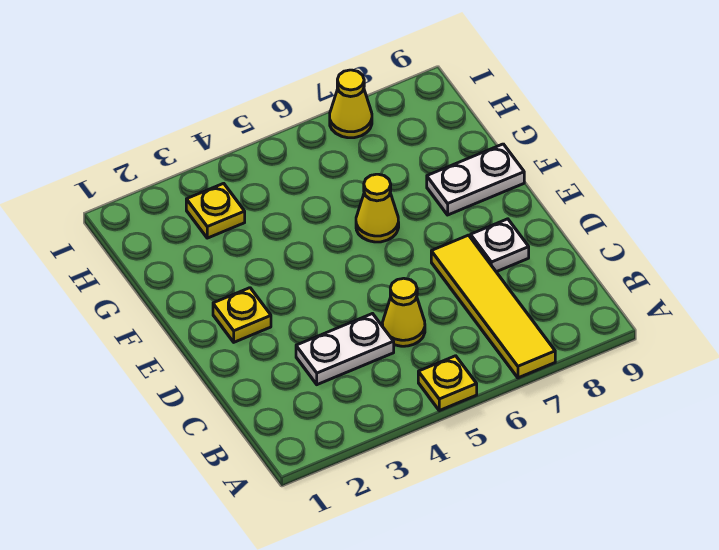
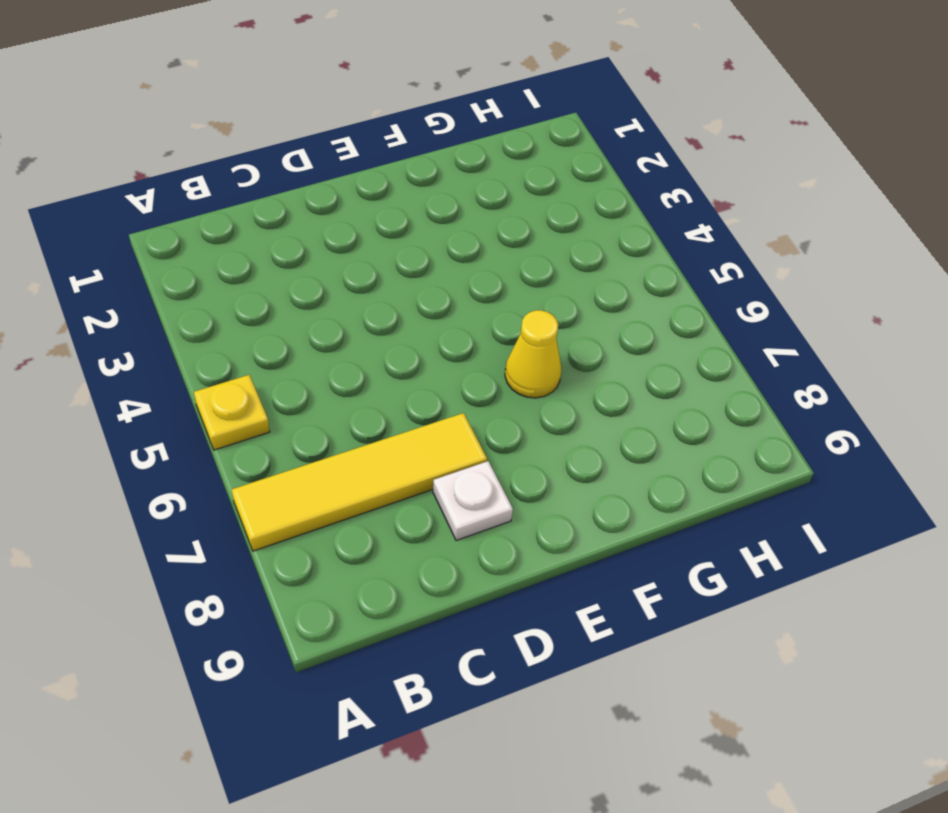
none -> white 1x2 plate [296,314,394,385]
none -> yellow 1x1 cone [382,278,425,346]

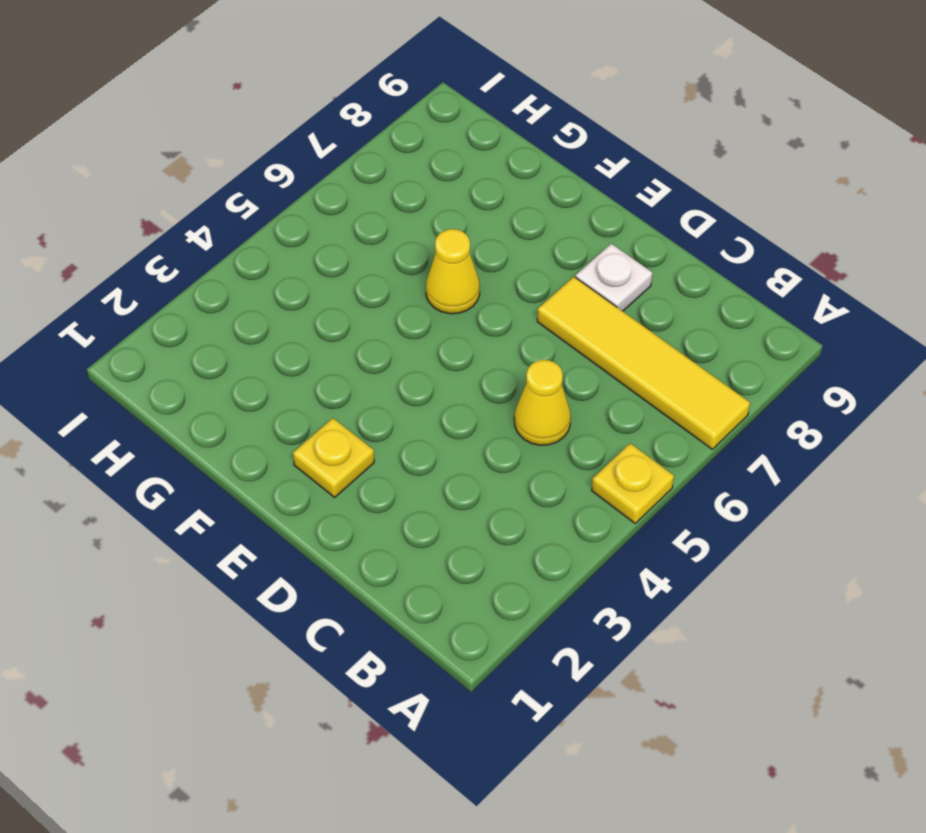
none -> white 1x2 plate [296,314,394,385]
none -> white 1x2 plate [427,144,524,215]

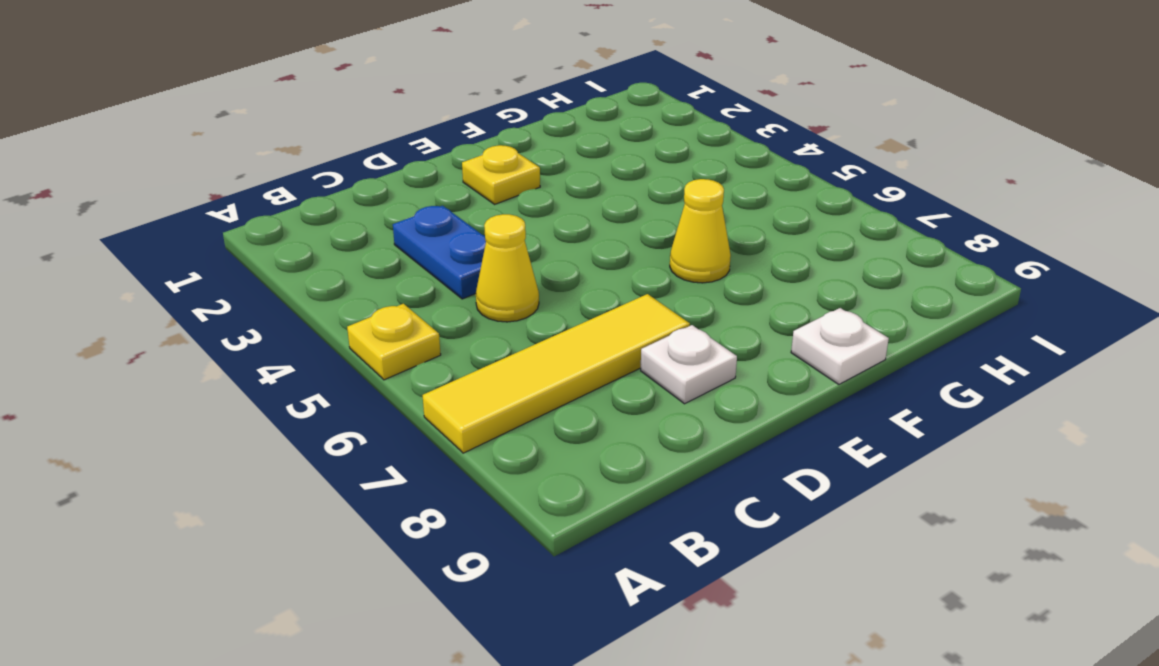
blue 1x2 plate [393,206,486,299] -> white 1x2 plate [296,314,394,385]
white 1x1 plate [791,308,889,384] -> white 1x2 plate [427,144,524,215]
none -> yellow 1x1 plate [186,183,245,238]
none -> yellow 1x1 cone [330,70,372,138]

